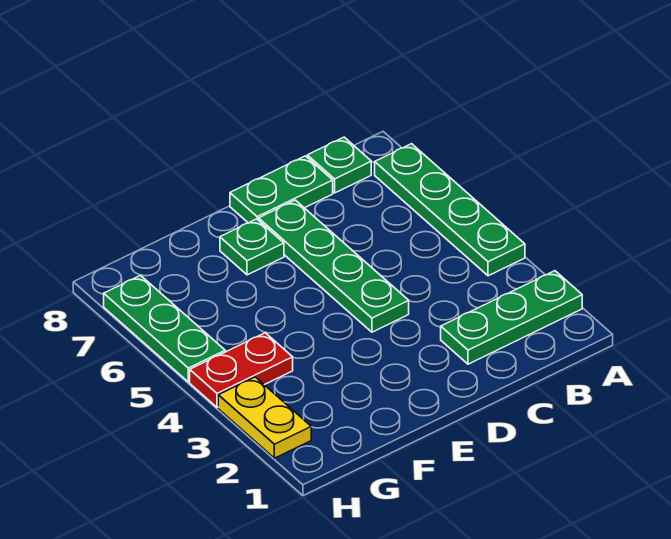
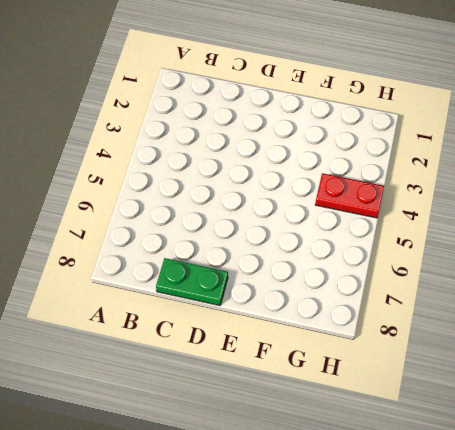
none -> green 1x3 plate [441,271,582,364]
none -> green 1x4 plate [375,144,525,276]

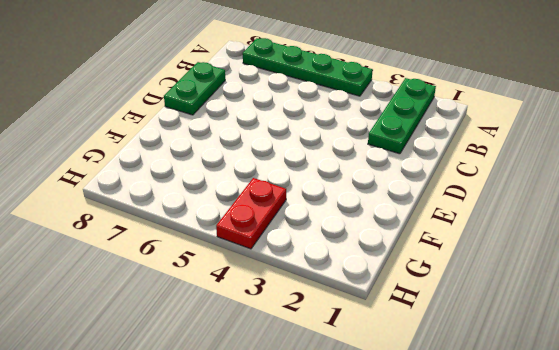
none -> green 1x1 plate [307,137,371,193]
none -> green 1x4 plate [259,200,409,332]

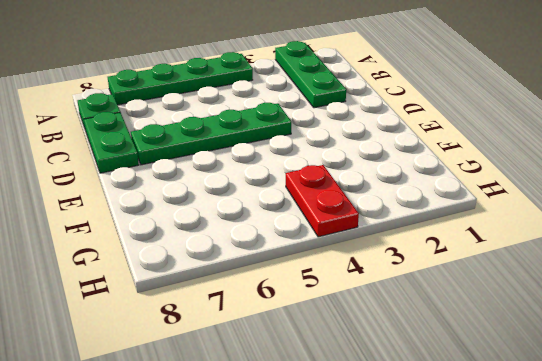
none -> green 1x1 plate [220,219,284,275]
none -> yellow 1x2 plate [218,377,311,458]

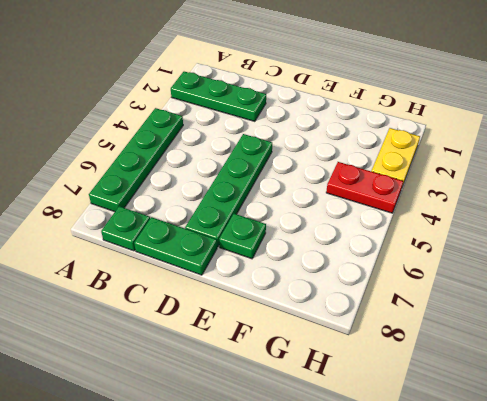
none -> green 1x3 plate [104,275,225,382]

